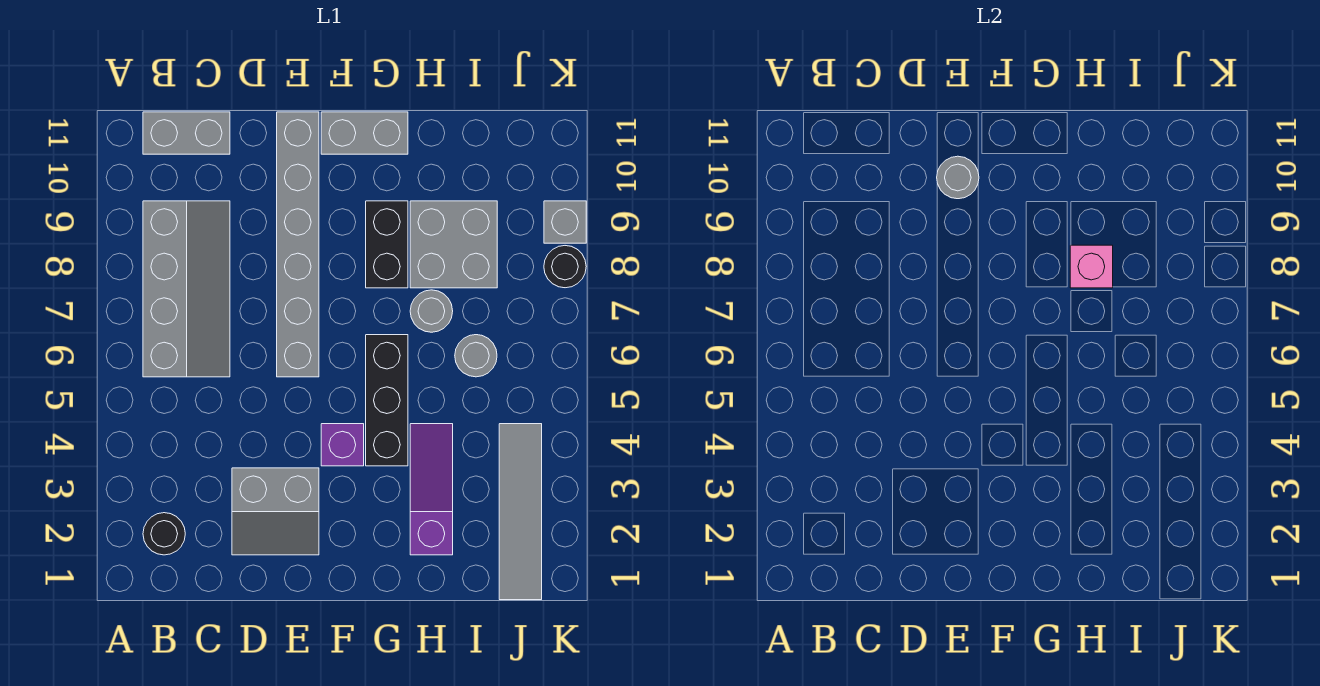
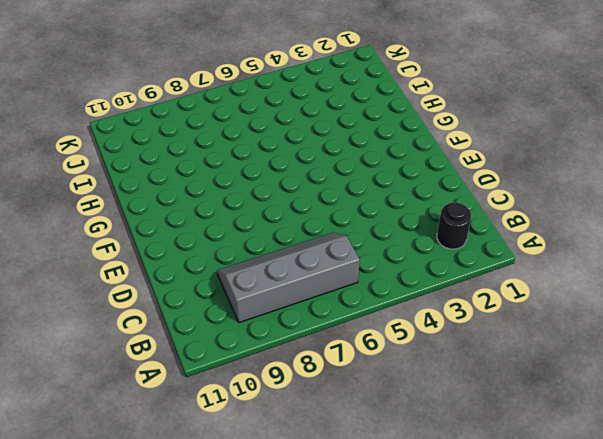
none -> grey 1x2 brick [143,112,230,154]
none -> grey 2x2 slope [232,468,319,555]
none -> grey 1x6 brick [277,112,319,377]

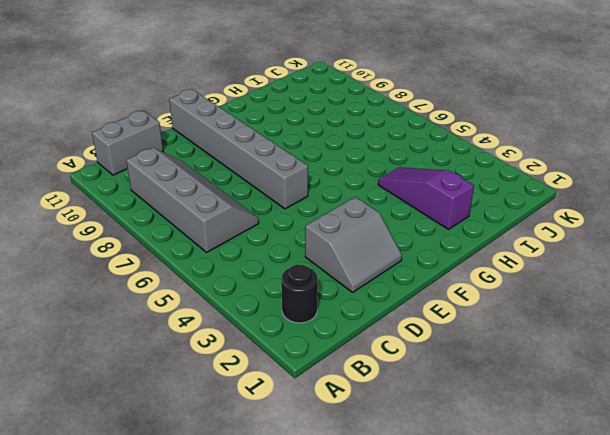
none -> purple 1x1 brick [321,424,364,466]
none -> grey 1x2 brick [321,112,408,154]
none -> black 1x3 brick [366,335,408,466]

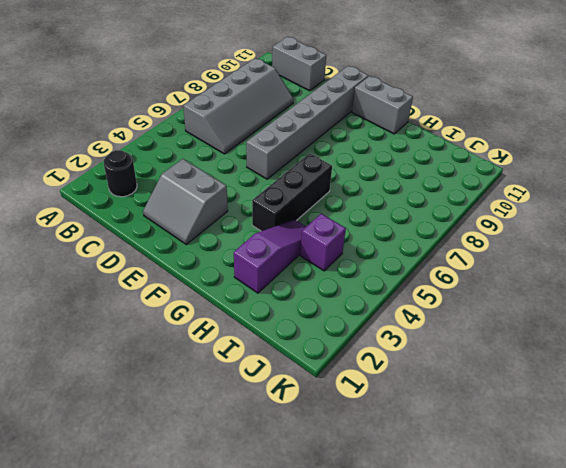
purple 1x1 brick [300,214,346,271] -> purple 1x1 brick moved to [321,424,364,466]
none -> black 1x2 brick [366,201,408,288]
none -> grey 1x1 round brick [410,290,453,332]
none -> grey 2x2 brick [410,201,497,288]

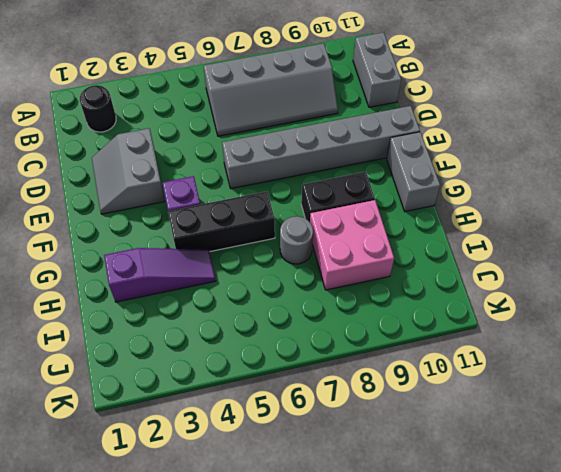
pink 2x2 brick [310,200,394,290] -> grey 2x2 brick [410,201,497,288]
none -> grey 1x1 round brick [455,335,497,377]
none -> grey 1x4 tile [499,424,542,600]
none -> black 1x1 round brick [544,246,586,288]

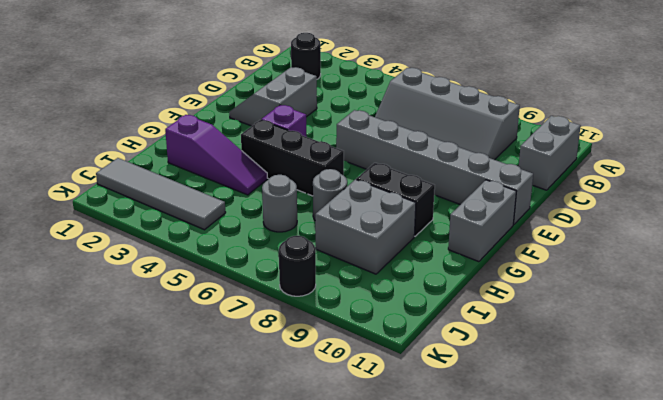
none -> grey 1x1 brick [544,201,586,243]
none -> grey 1x1 round brick [937,156,979,199]
none -> pink 1x1 brick [1070,245,1113,288]

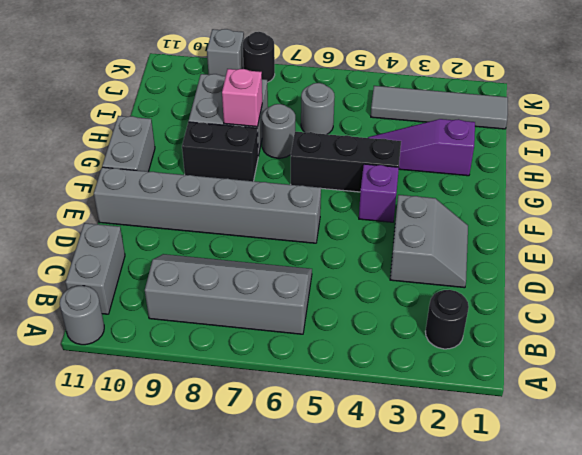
grey 1x1 round brick [60,286,104,345] -> grey 1x1 round brick moved to [937,156,979,199]

